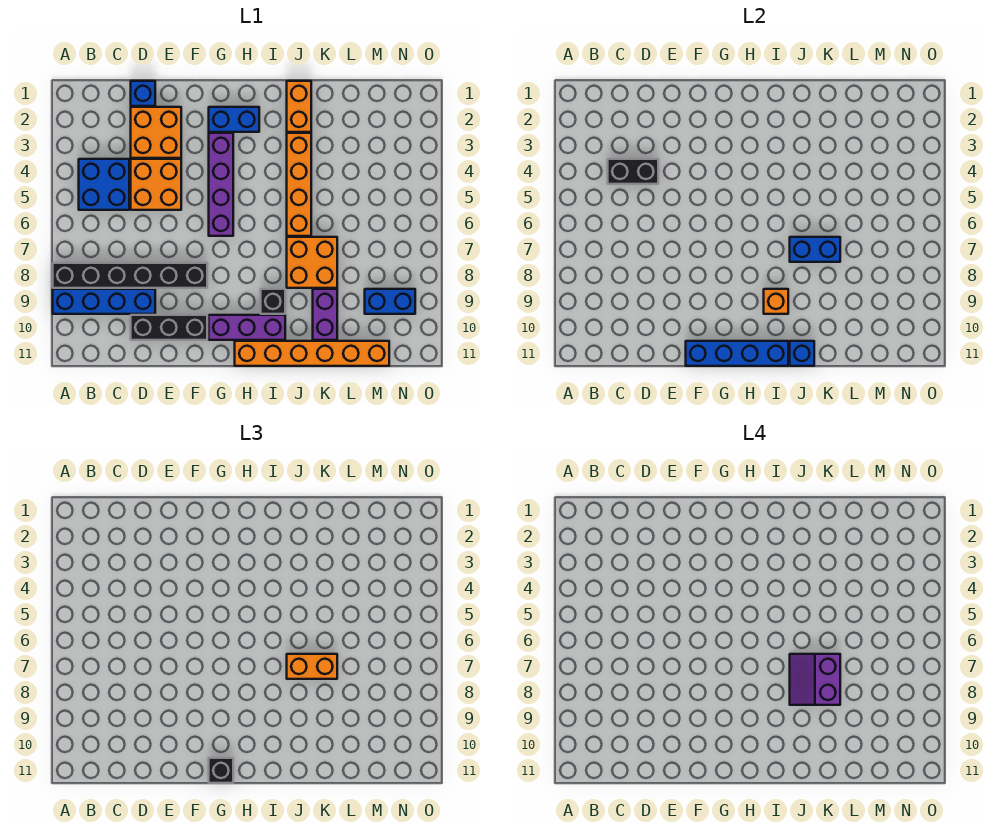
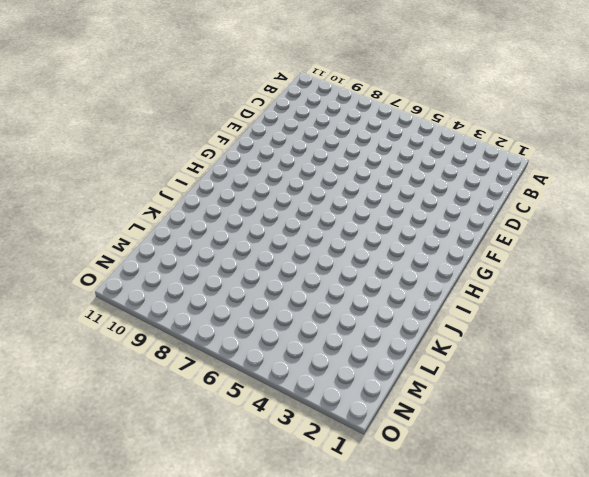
none -> black 1x6 brick [53,263,207,288]
none -> blue 1x4 brick [53,289,155,314]
none -> blue 2x2 brick [79,159,129,210]

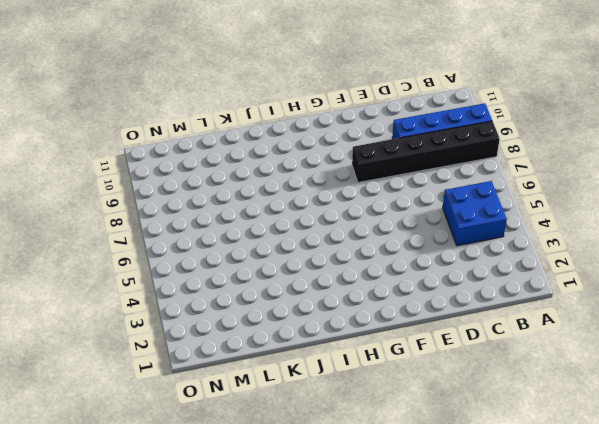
none -> blue 1x1 brick [131,81,155,106]
none -> orange 2x2 brick [131,107,181,158]
none -> orange 2x2 brick [131,159,181,210]

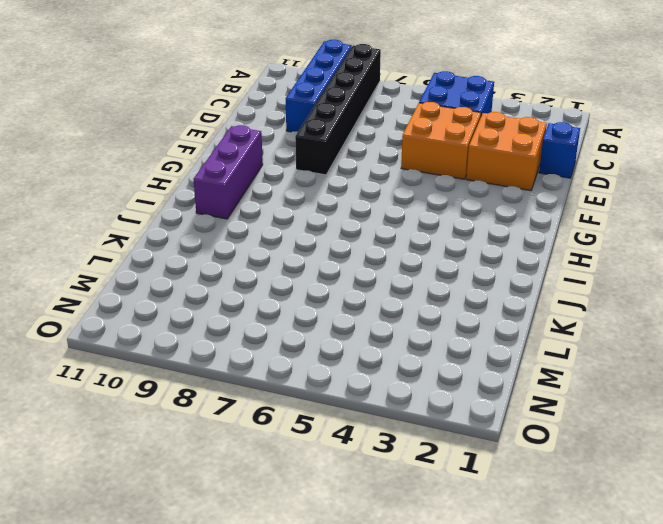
none -> black 1x3 brick [131,315,207,340]
none -> blue 1x2 brick [209,107,259,132]
none -> purple 1x4 brick [209,133,233,236]

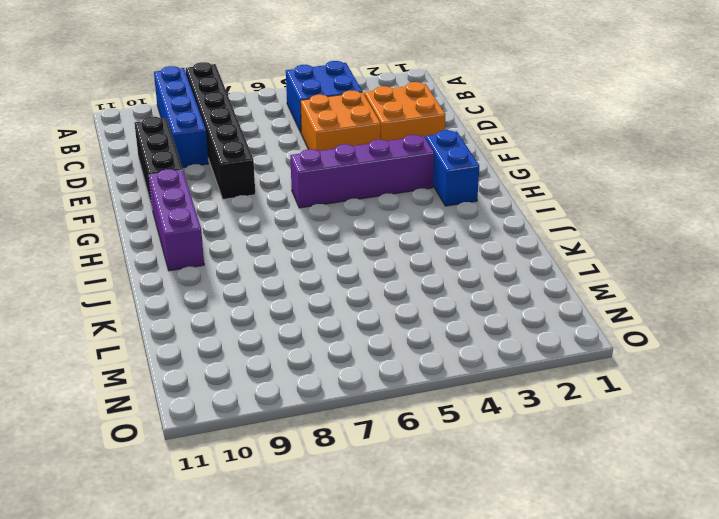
none -> blue 1x1 brick [131,81,155,106]
none -> orange 1x6 brick [235,341,389,366]
none -> black 1x1 brick [261,289,285,314]

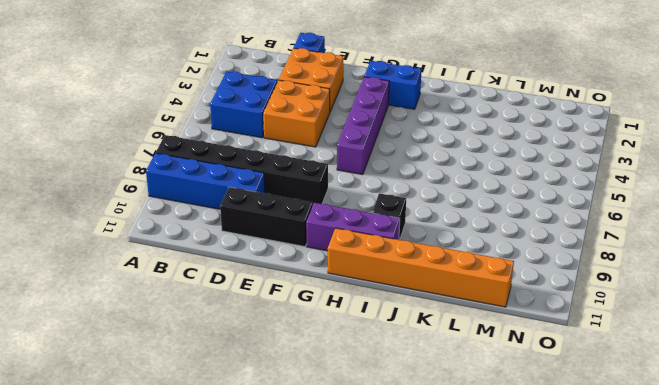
none -> orange 1x2 brick [287,81,311,132]
none -> orange 1x4 brick [287,133,311,236]
none -> orange 2x2 brick [287,237,337,288]

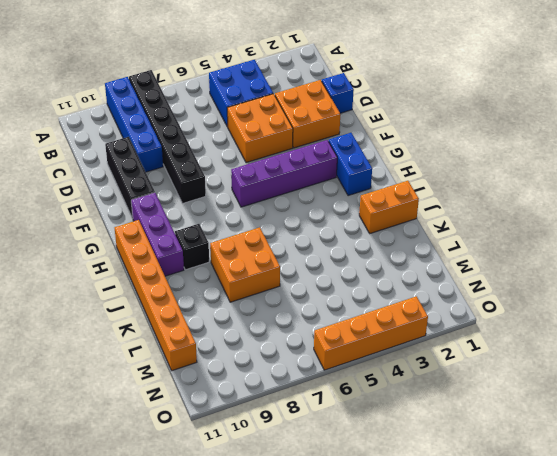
orange 1x4 brick [314,296,428,370] -> orange 1x4 brick moved to [287,133,311,236]
none -> purple 1x2 brick [313,289,337,340]
none -> blue 1x2 brick [365,289,415,314]
none -> black 1x2 brick [608,159,658,184]

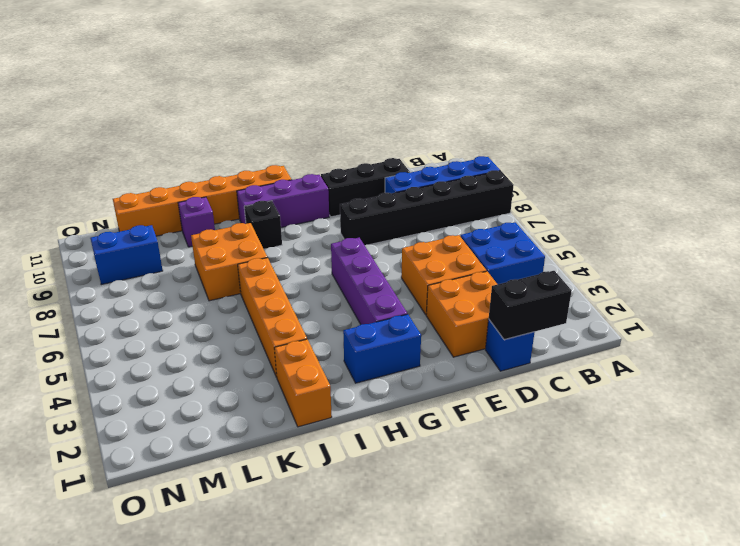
black 1x2 brick [489,271,572,340] -> black 1x2 brick moved to [608,159,658,184]
purple 1x1 brick [178,197,215,247] -> purple 1x2 brick [313,289,337,340]
none -> blue 1x4 brick [686,341,788,366]
none -> orange 1x1 brick [764,289,788,314]
none -> blue 1x2 brick [790,237,840,262]

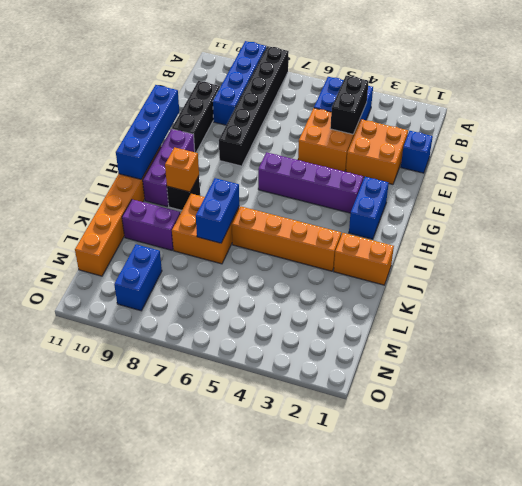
none -> blue 1x1 brick [790,341,814,366]
none -> black 1x1 brick [209,758,233,783]
none -> orange 1x2 brick [287,654,337,679]

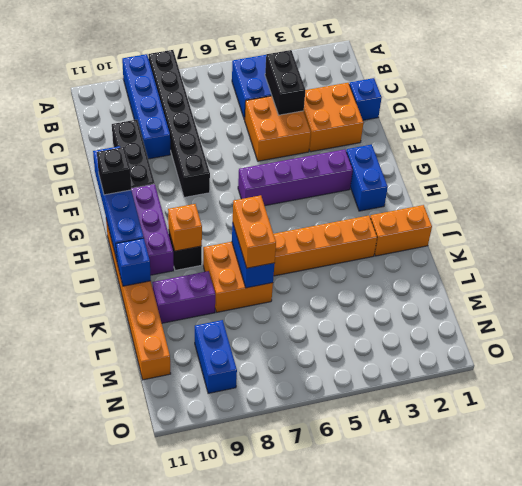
none -> purple 2x2 slope [790,654,840,705]

